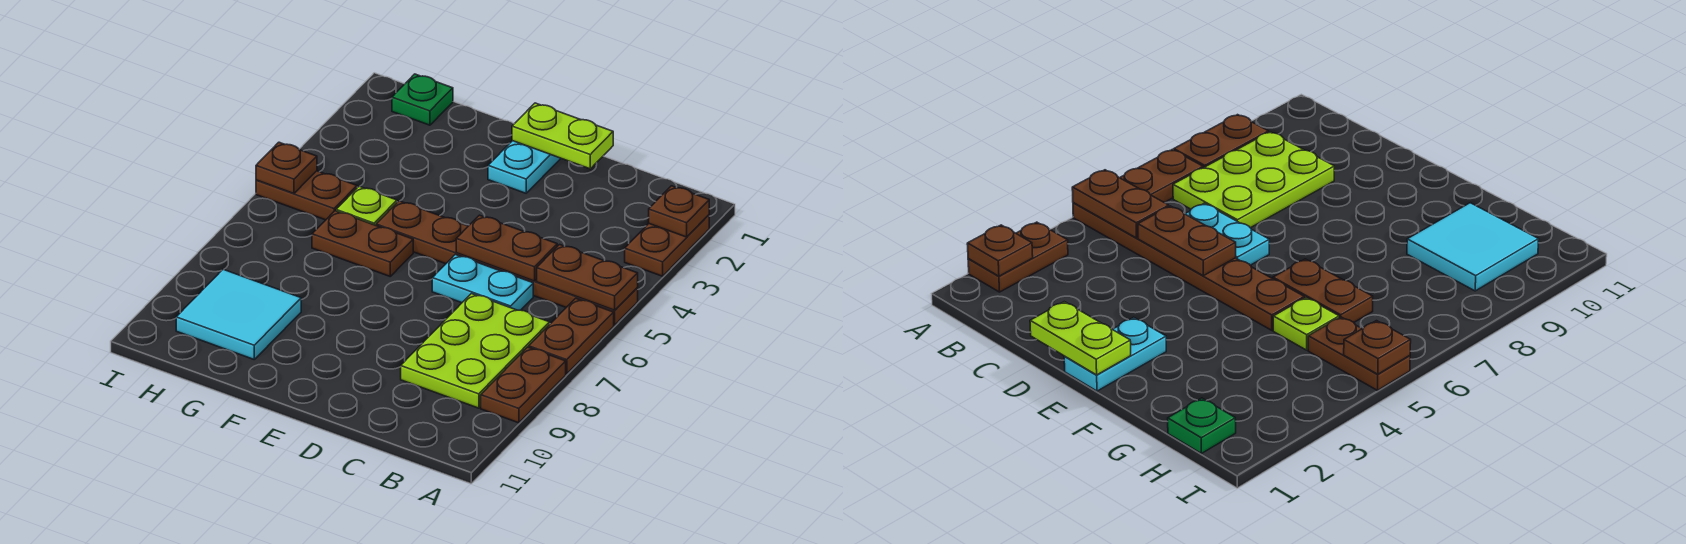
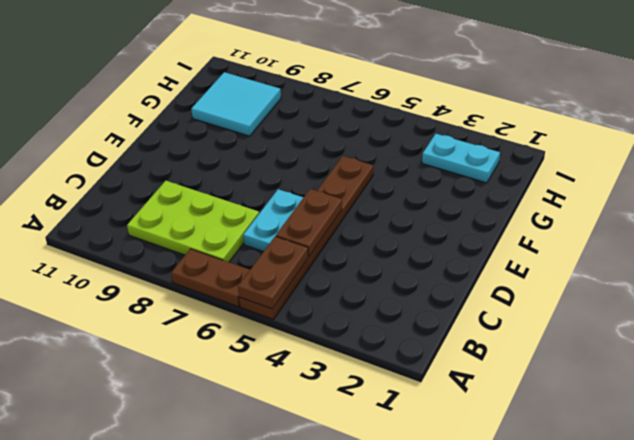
cyan 1x2 plate [422,134,500,183] -> cyan 1x2 plate moved to [488,141,561,193]
none -> brown 1x2 plate [625,215,709,276]
none -> brown 1x2 plate [481,347,566,423]
none -> brown 1x2 plate [312,211,413,276]

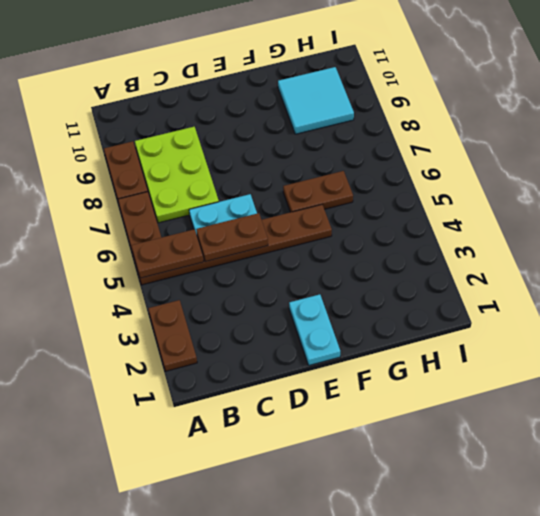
none -> lime 1x1 plate [336,186,397,225]
none -> green 1x1 plate [392,74,453,125]
none -> brown 1x2 plate [256,171,357,220]

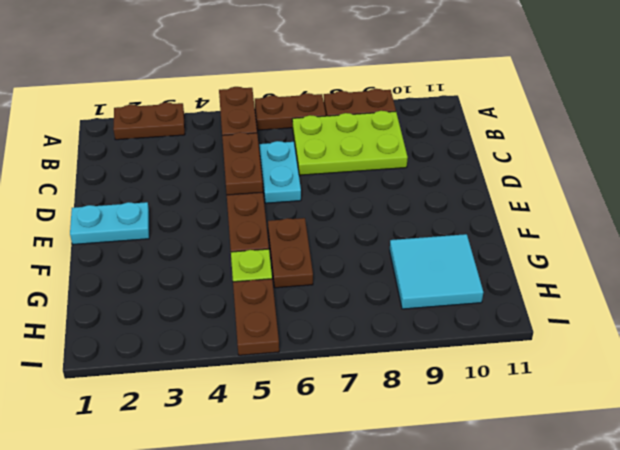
none -> green 1x1 plate [392,74,453,125]
none -> brown 1x1 plate [649,186,709,237]
none -> lime 1x2 plate [512,103,613,169]

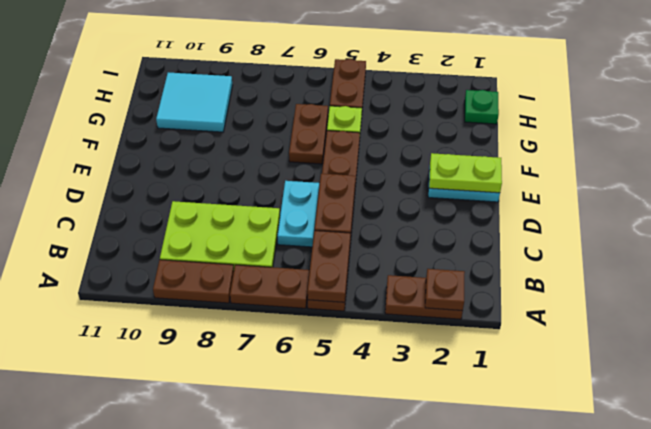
lime 1x2 plate [429,153,502,193] -> lime 1x2 plate turned to [512,103,613,169]
none -> brown 1x1 plate [256,142,317,193]

